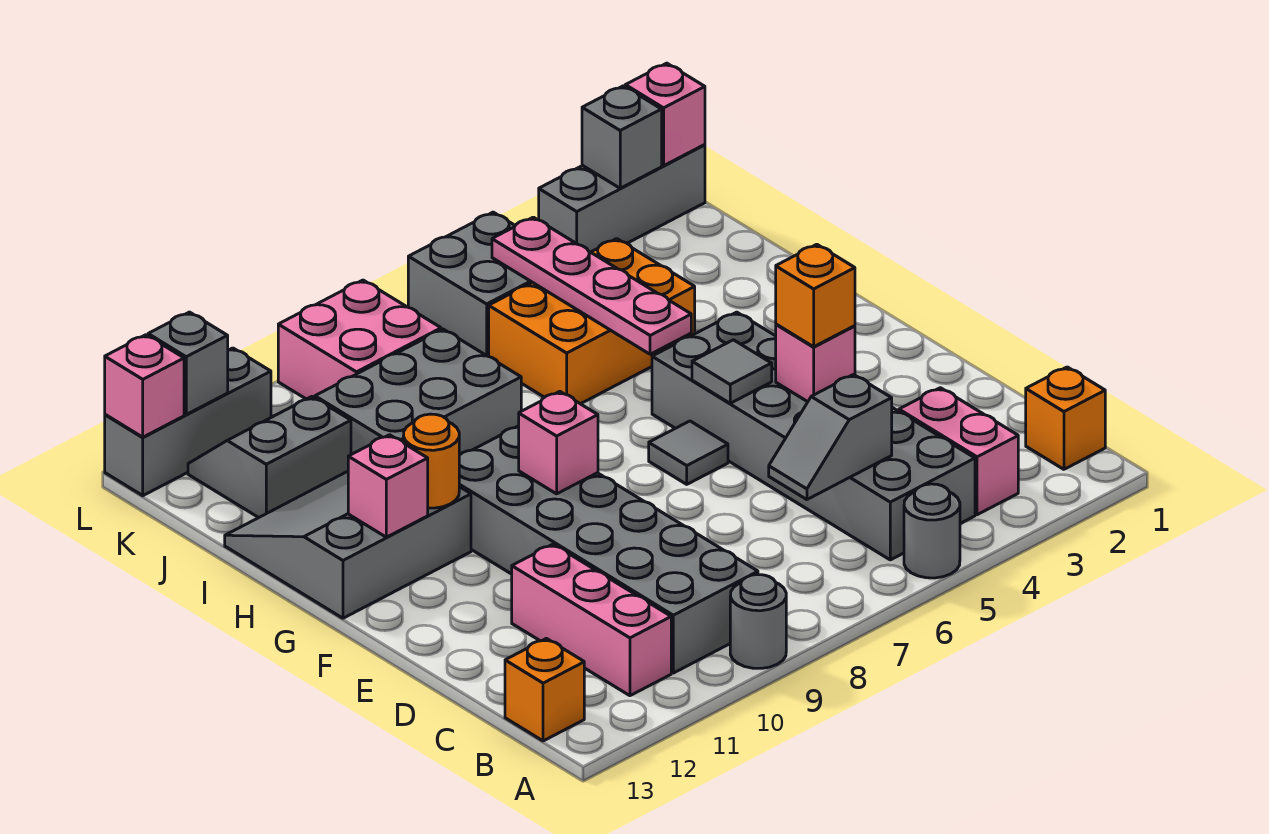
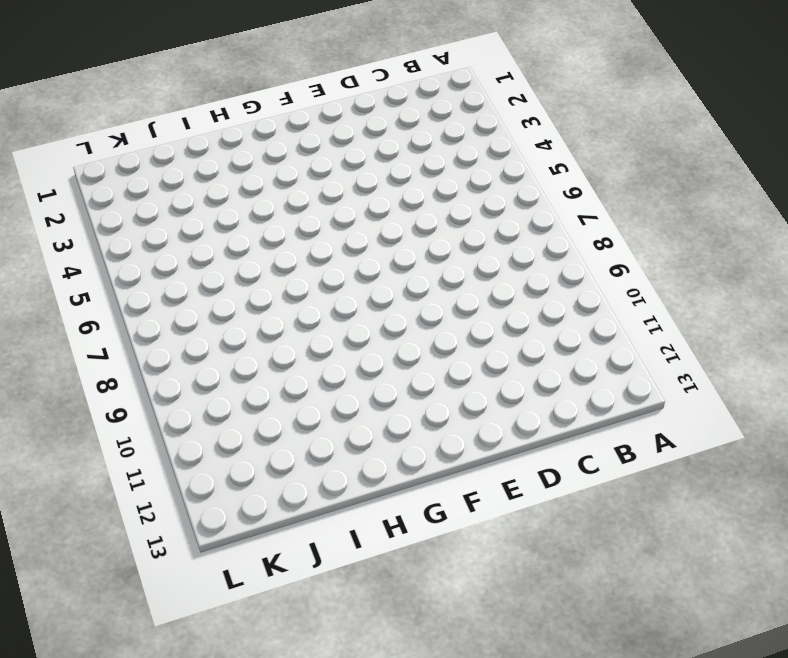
none -> grey 1x1 round brick [904,484,960,578]
none -> grey 1x1 round brick [730,575,786,668]
none -> orange 1x1 brick [1026,367,1105,469]

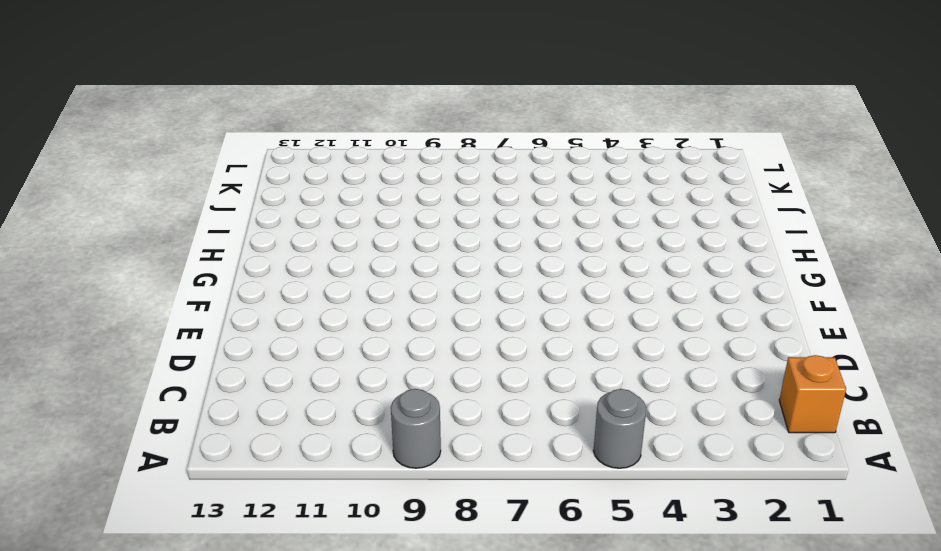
none -> pink 1x2 brick [899,388,1018,515]
none -> grey 2x6 brick [652,312,975,560]
none -> grey 2x6 brick [459,426,758,673]

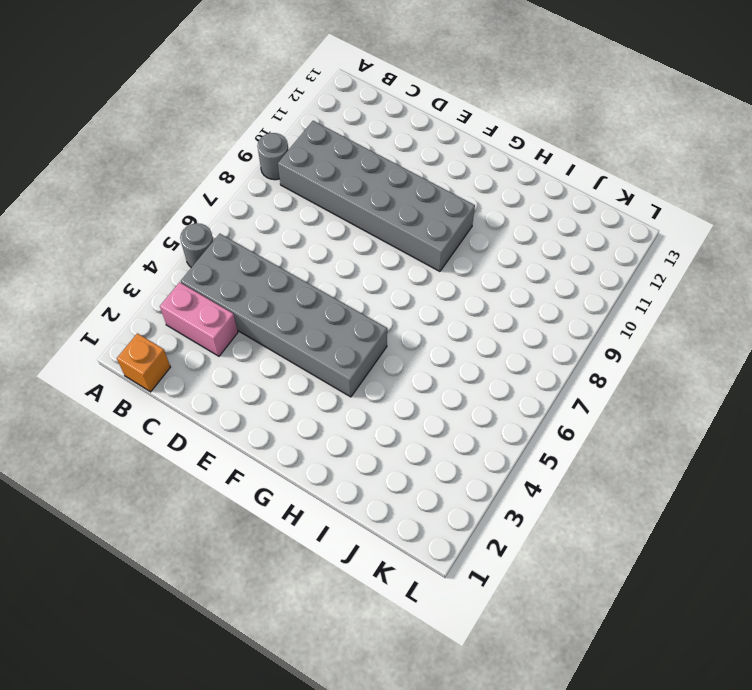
none -> pink 1x3 brick [512,544,671,696]
none -> orange 1x1 brick [505,638,584,741]
none -> grey 1x1 tile [649,421,728,484]

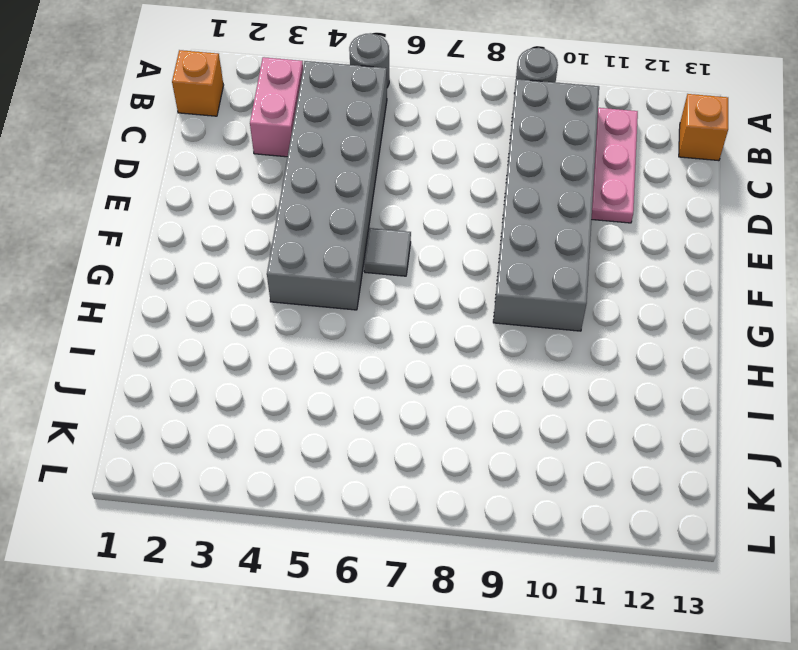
pink 1x3 plate [592,108,638,223] -> pink 1x3 brick [512,544,671,696]
none -> grey 3x3 slope [225,471,471,618]
none -> orange 2x3 brick [489,239,695,404]
none -> grey 2x3 brick [315,329,521,455]

